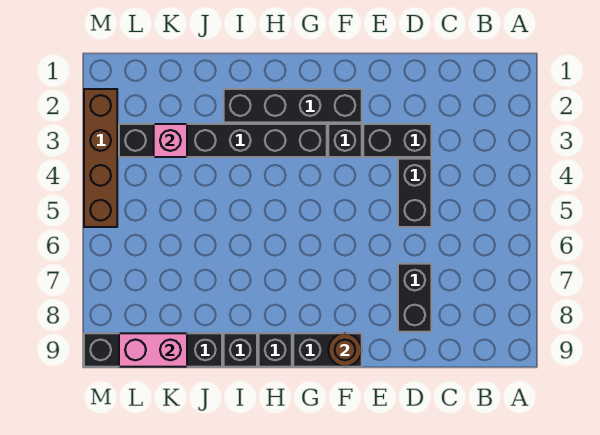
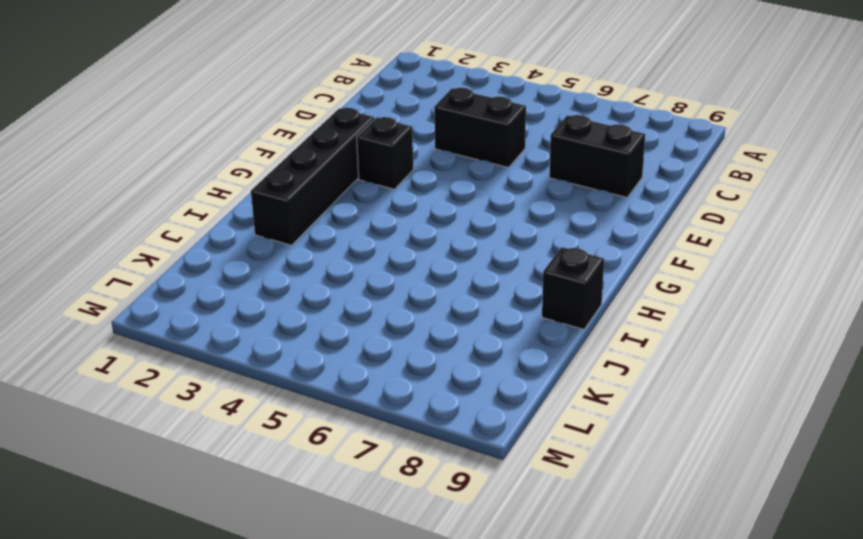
none -> black 1x2 brick [363,124,431,157]
none -> black 1x2 brick [293,333,362,367]
none -> black 1x6 brick [119,124,327,157]

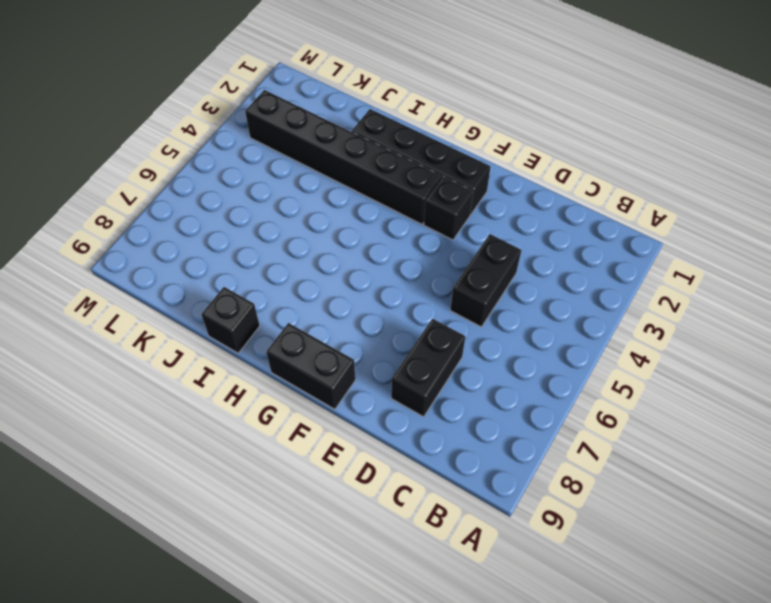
none -> black 1x2 brick [363,124,431,157]
none -> black 1x1 brick [259,333,292,367]
none -> black 1x4 brick [84,333,222,367]

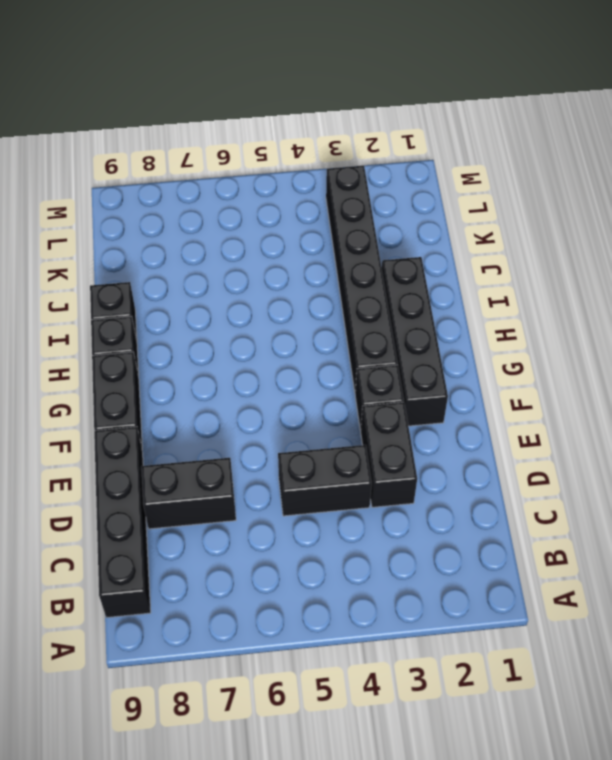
black 1x4 brick [94,427,151,618] -> black 1x4 brick moved to [84,333,222,367]
none -> brown 1x4 brick [84,89,117,227]
none -> brown 1x1 round brick [328,333,362,367]
none -> pink 1x1 brick [154,124,187,157]

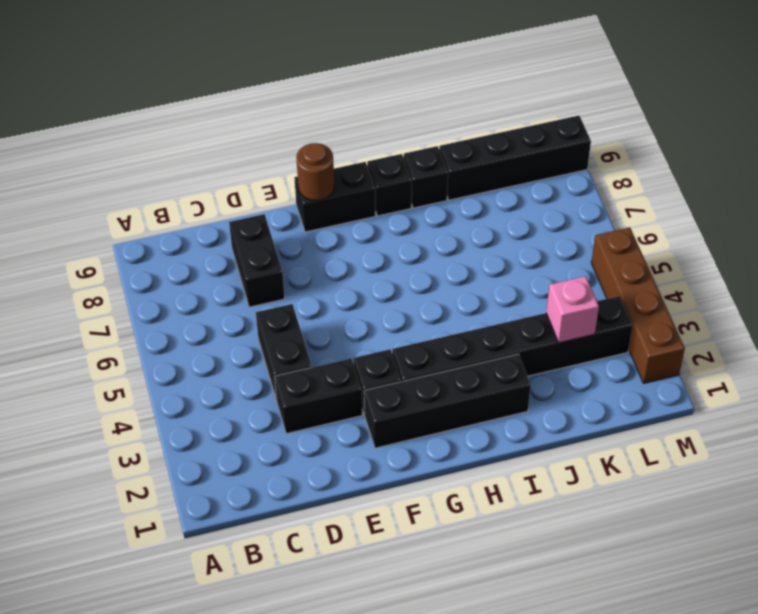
none -> pink 1x2 brick [119,333,187,367]

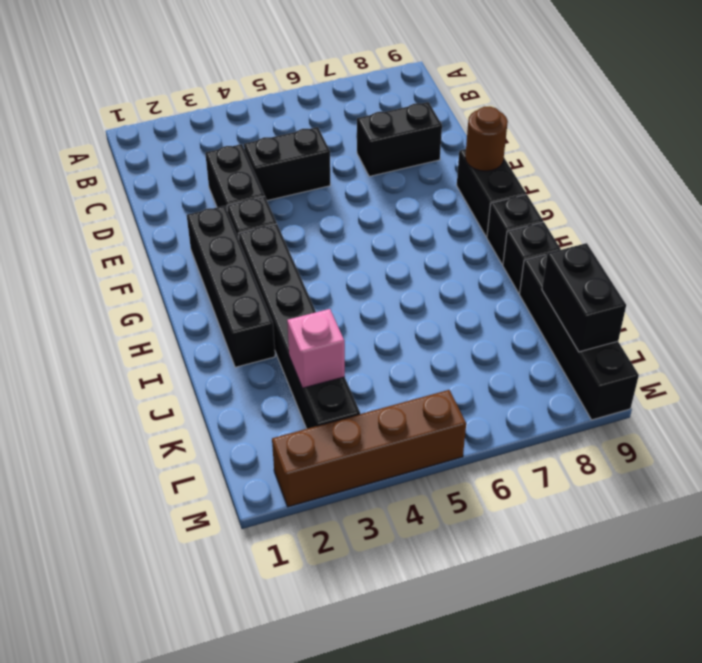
black 1x2 brick [542,243,626,352] -> pink 1x2 brick [119,333,187,367]

